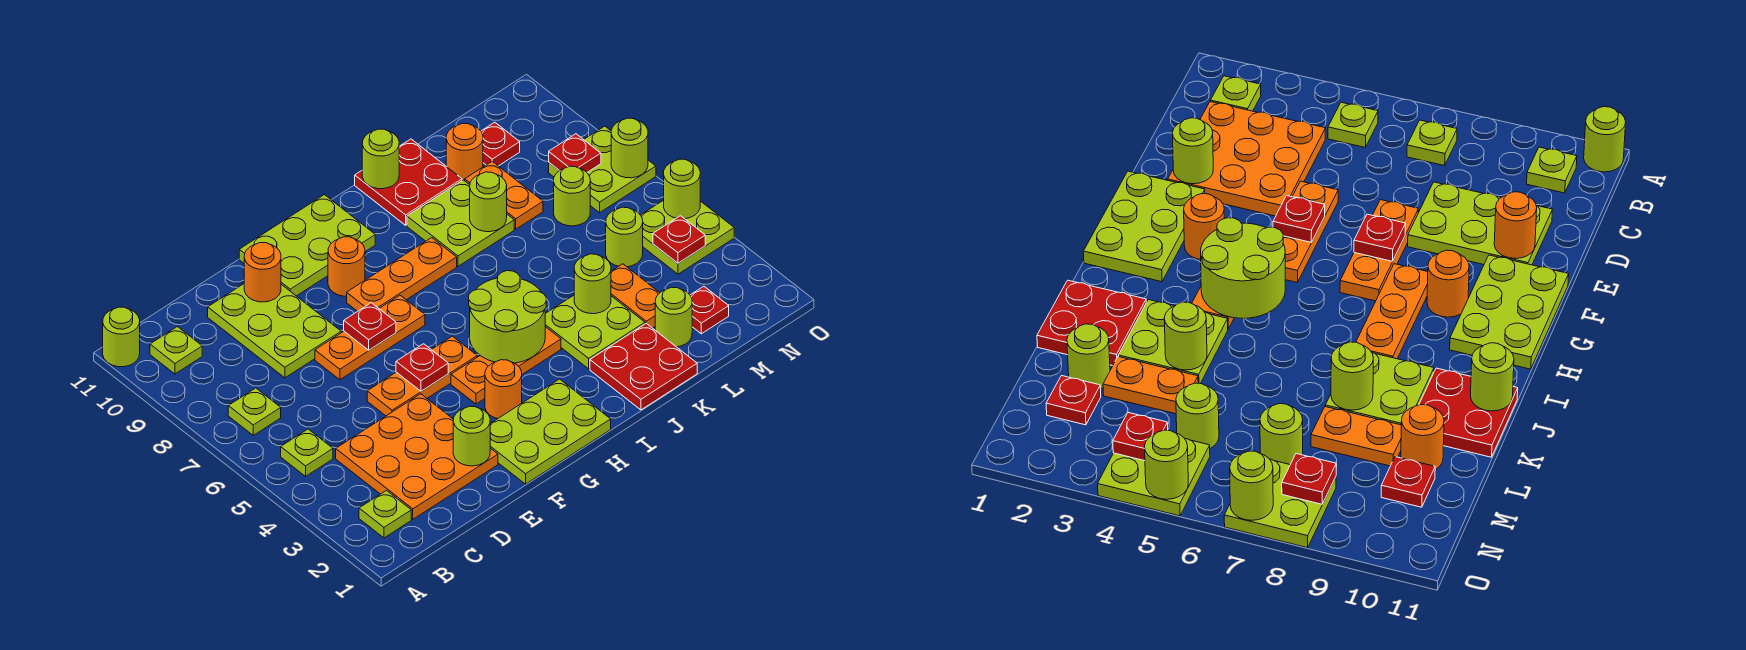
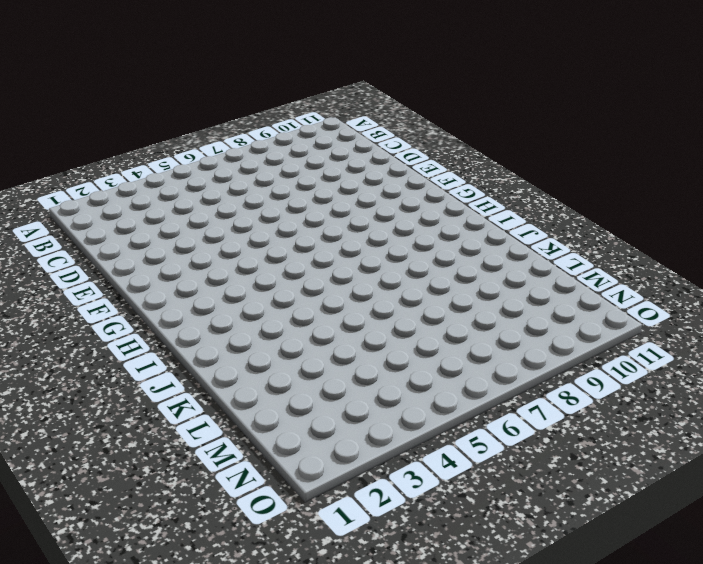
none -> lime 1x1 round brick [103,307,140,367]
none -> lime 1x1 plate [359,491,411,538]
none -> lime 1x1 plate [281,429,333,476]
none -> lime 1x1 plate [228,388,281,435]

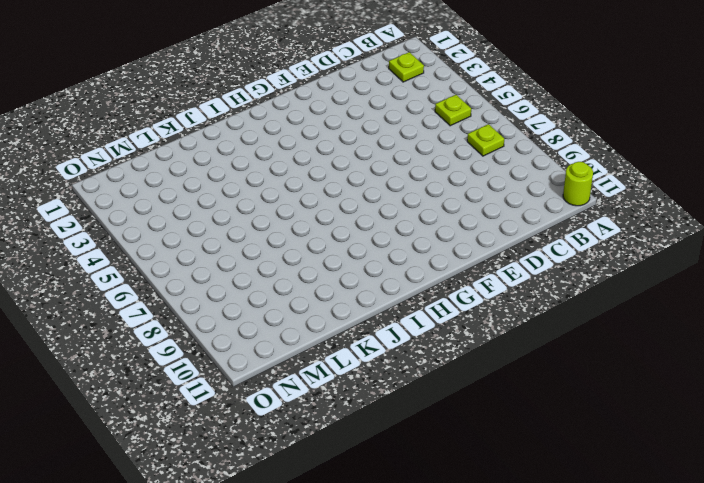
none -> lime 1x1 plate [150,327,202,374]
none -> orange 3x3 plate [336,394,498,519]
none -> lime 2x3 plate [208,284,341,378]
none -> orange 1x3 plate [367,336,477,416]

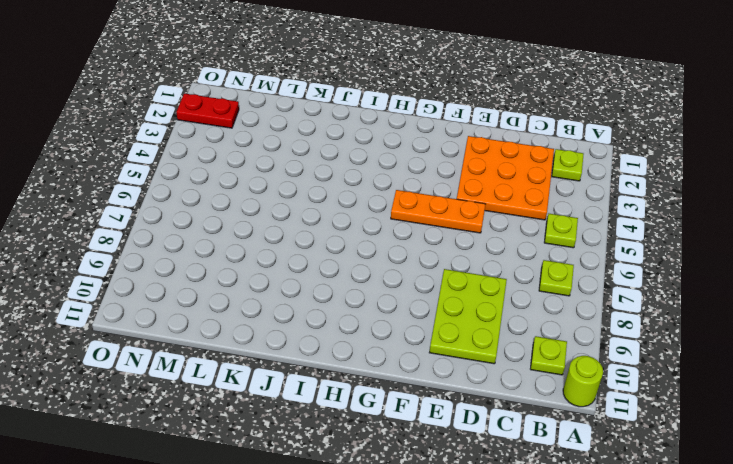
red 1x2 plate [177,93,239,128] -> none
none -> orange 1x3 plate [315,295,425,380]
none -> lime 2x3 plate [490,379,611,484]
none -> lime 2x3 plate [239,195,375,296]
none -> orange 1x1 round brick [485,360,522,419]

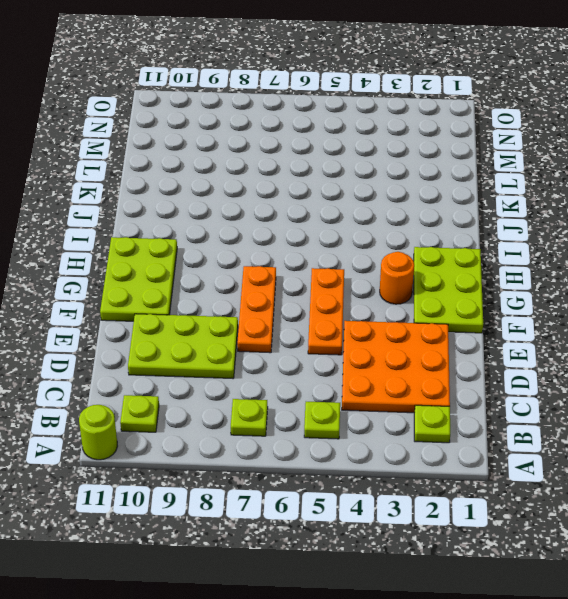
none -> orange 1x3 plate [451,327,561,404]
none -> orange 1x3 plate [347,238,457,311]
none -> orange 1x1 round brick [328,237,365,296]
none -> red 2x2 plate [590,323,697,410]

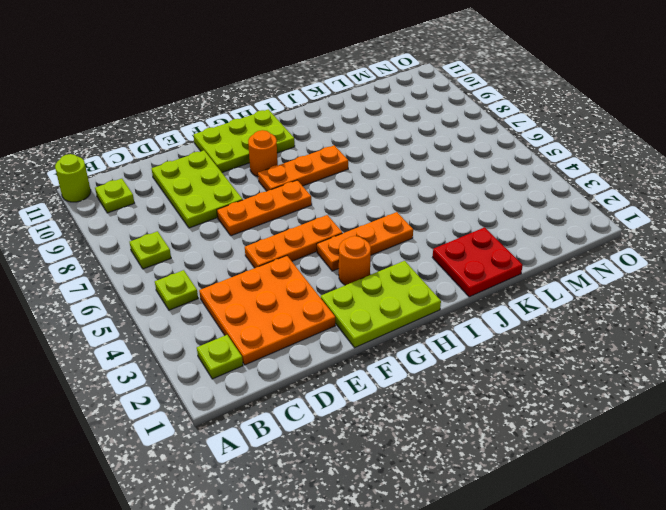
none -> lime 2x2 plate [545,295,645,369]
none -> lime 2x2 plate [407,180,514,266]
none -> red 2x2 plate [355,139,462,225]
none -> lime 1x1 round brick [655,287,692,347]

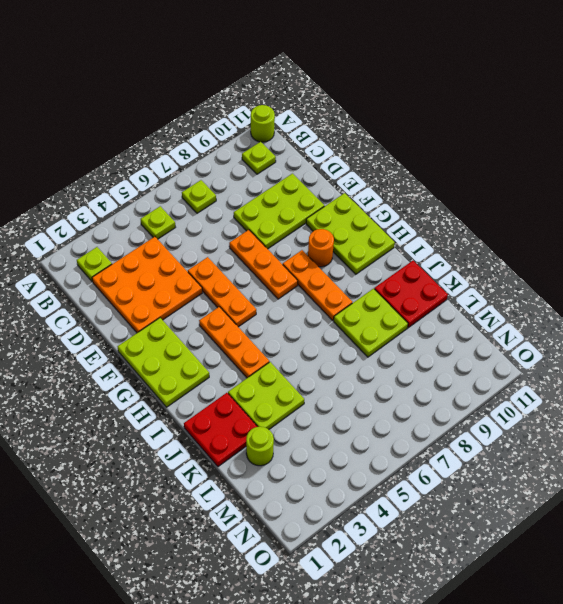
none -> orange 1x1 round brick [485,360,522,419]
none -> orange 1x2 plate [611,264,660,328]
none -> orange 1x2 plate [465,162,543,229]
none -> orange 1x1 round brick [446,124,483,181]

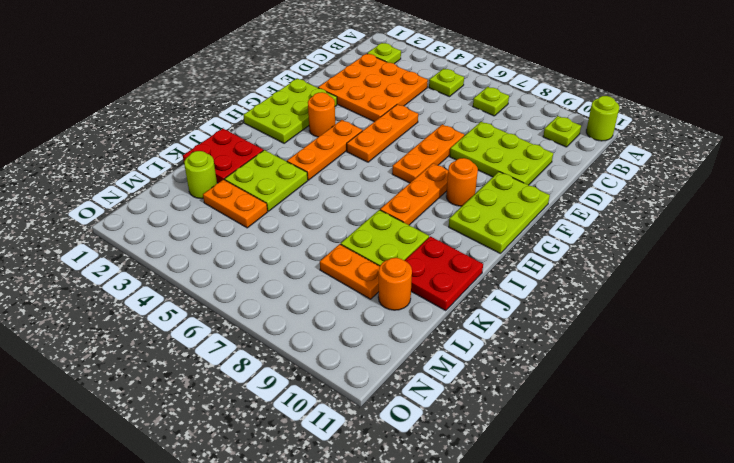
none -> red 1x1 plate [690,286,729,334]
none -> lime 1x1 round brick [606,207,643,267]
none -> lime 1x1 round brick [554,166,590,226]
none -> red 1x1 plate [481,122,520,166]

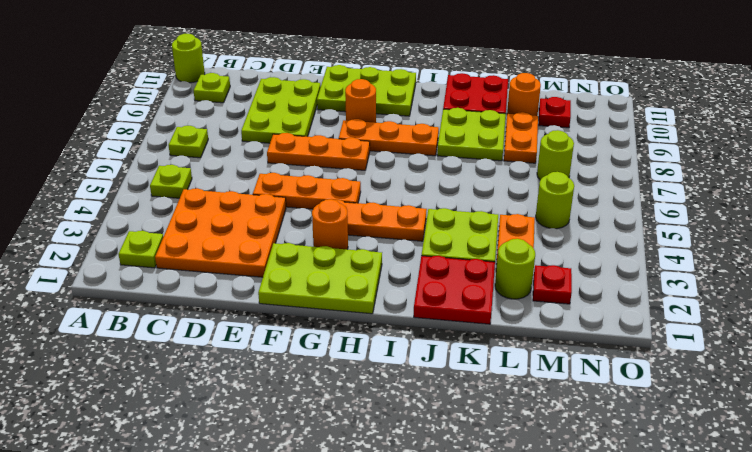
none -> lime 2x2 plate [641,200,734,274]
none -> lime 2x2 plate [549,126,656,213]
none -> lime 1x1 round brick [453,406,490,466]
none -> orange 1x1 round brick [244,243,281,302]

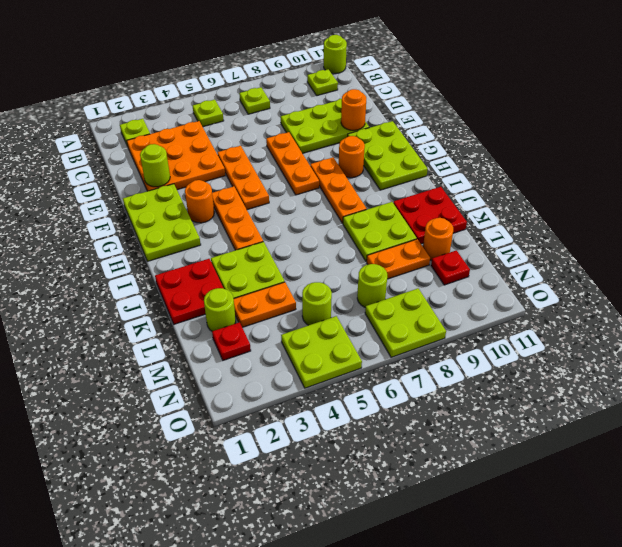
none -> red 1x1 plate [396,344,448,391]
none -> red 1x1 plate [344,303,396,350]
none -> lime 2x2 round brick [469,271,546,363]
none -> lime 1x1 round brick [362,129,399,189]

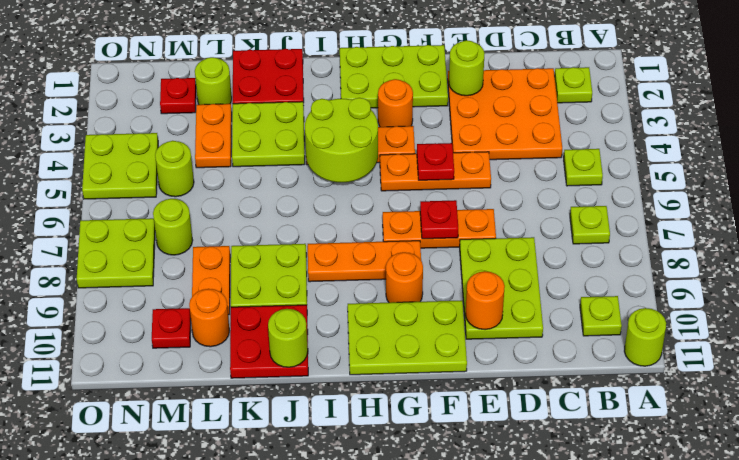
none -> lime 1x1 round brick [574,254,611,314]
none -> lime 1x1 round brick [470,172,507,232]
none -> red 1x1 plate [653,216,705,263]
none -> red 1x1 plate [549,134,601,172]

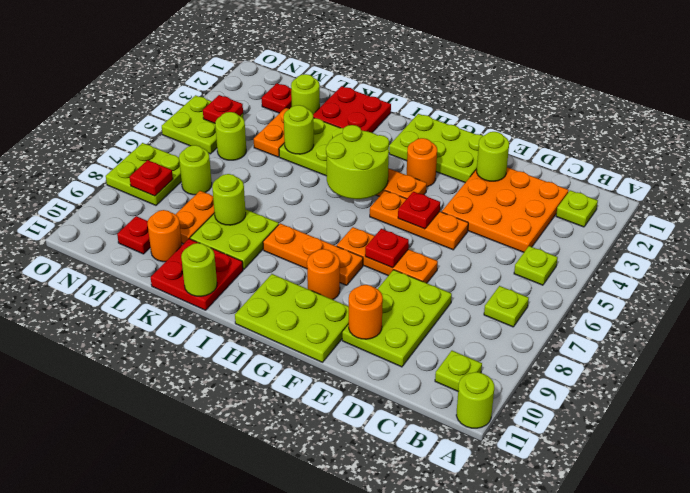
none -> lime 1x1 round brick [664,159,700,219]
none -> lime 1x1 round brick [611,118,648,178]

